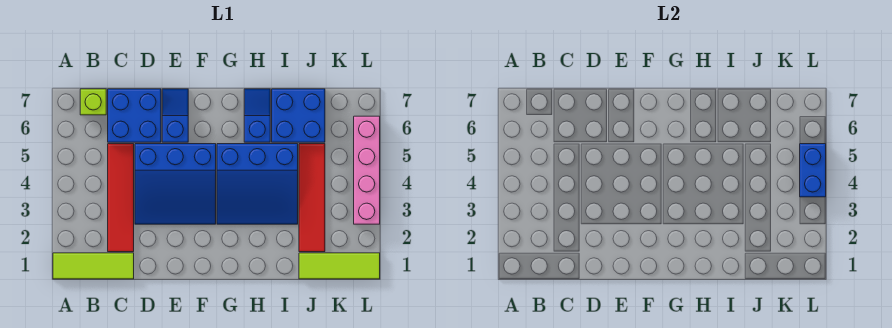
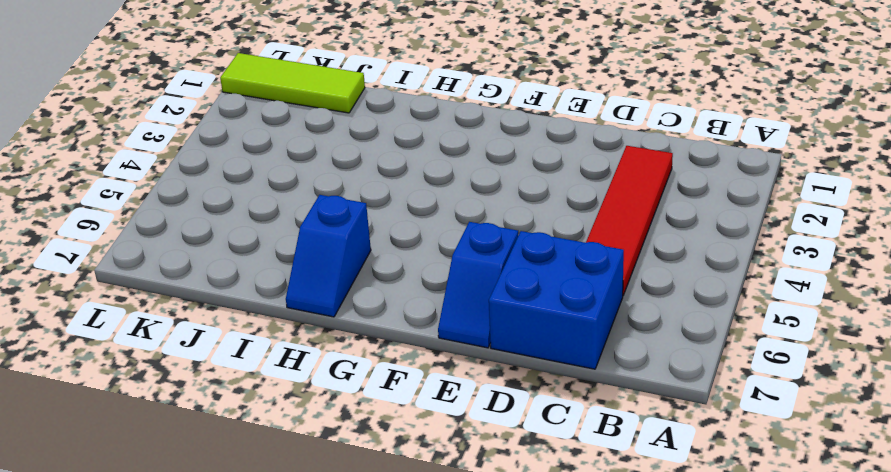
none -> lime 1x3 tile [53,253,134,279]
none -> lime 1x1 brick [80,89,106,115]
none -> blue 3x3 slope [135,144,216,224]

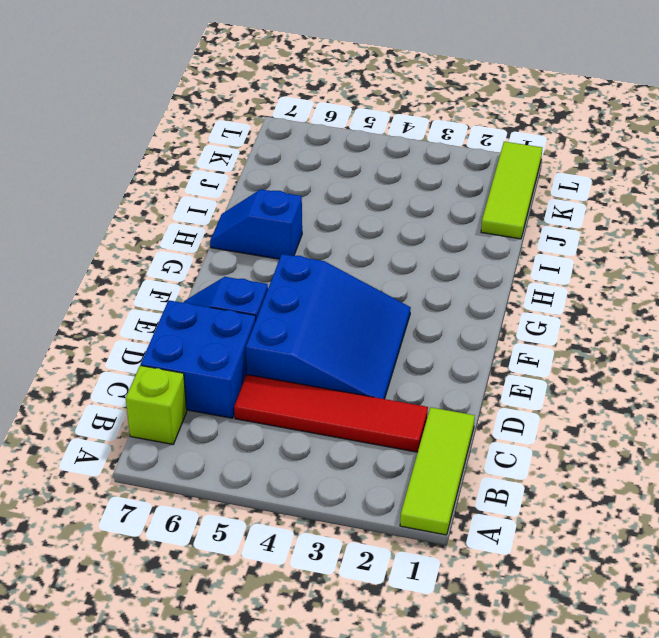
none -> blue 3x3 slope [217,144,298,224]
none -> blue 2x2 brick [272,89,325,142]
none -> red 1x4 tile [299,144,325,252]

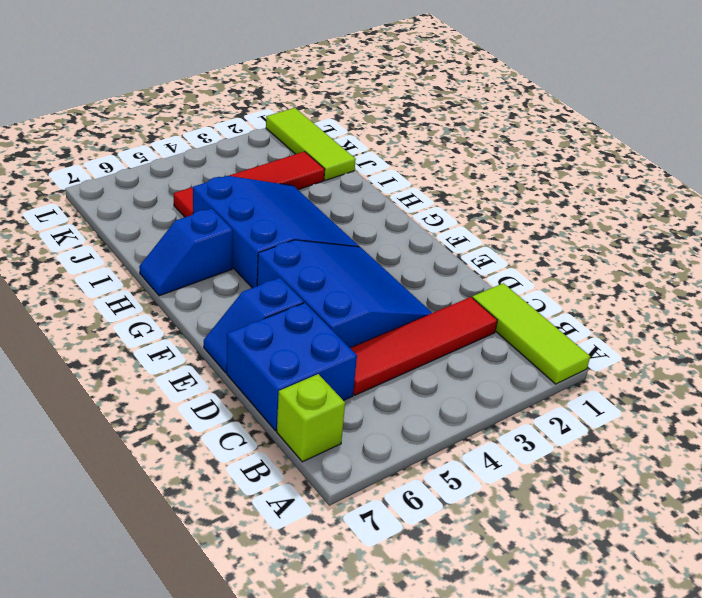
none -> blue 2x2 brick [272,89,325,142]
none -> pink 1x4 brick [354,116,380,224]
none -> blue 1x2 brick [800,144,826,197]

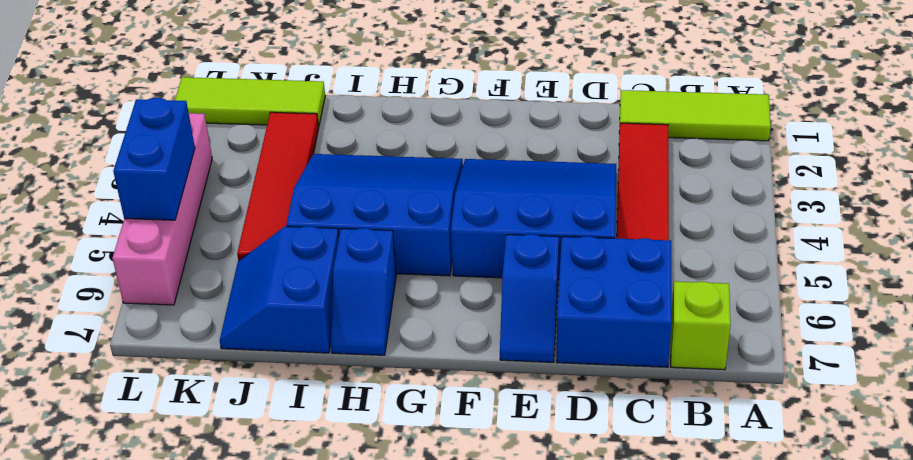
blue 2x2 slope [220,226,339,353] -> blue 2x2 brick [272,89,325,142]

